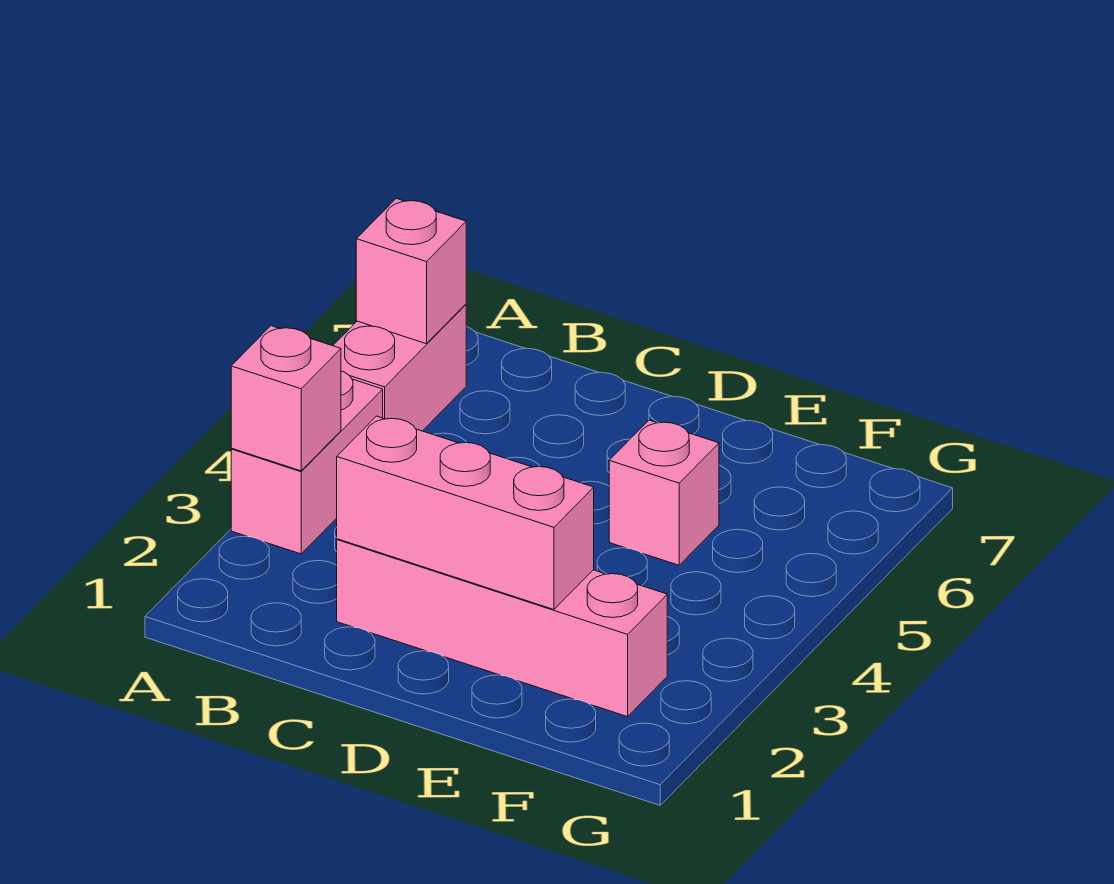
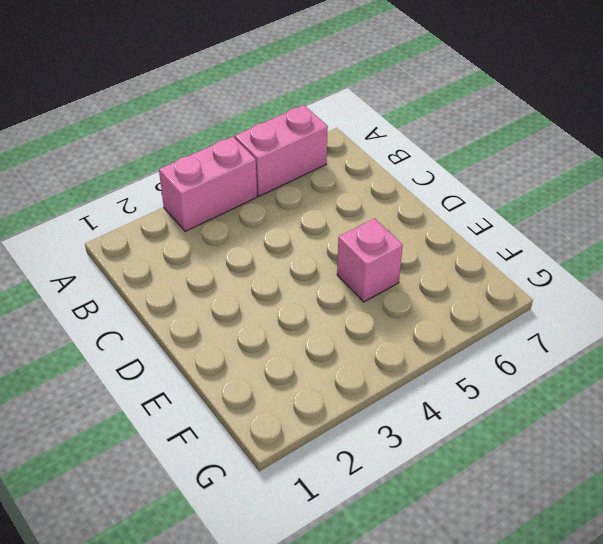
none -> pink 1x4 brick [337,539,667,717]
none -> pink 1x1 brick [231,326,341,471]

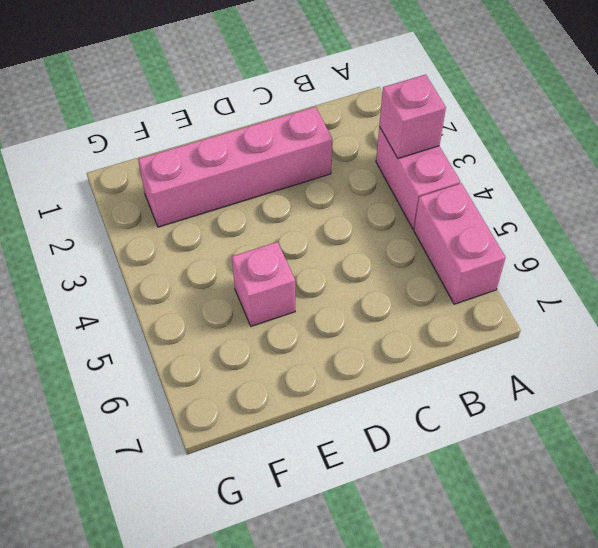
none -> pink 1x1 brick [356,198,466,344]
none -> pink 1x3 brick [337,416,594,610]

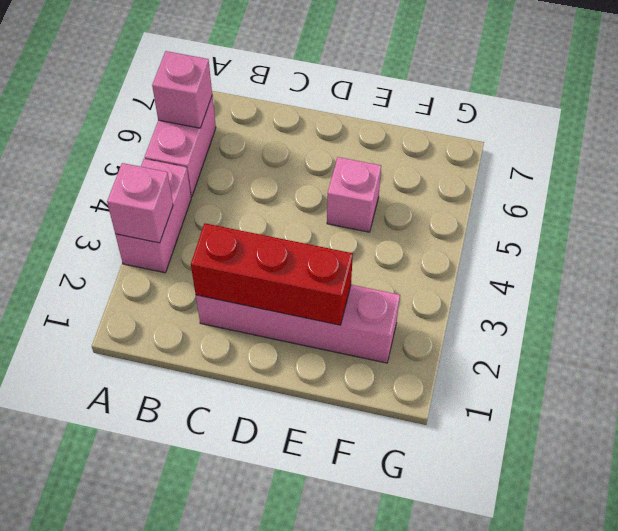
red 1x3 brick [191,223,353,325] -> pink 1x3 brick [337,416,594,610]

